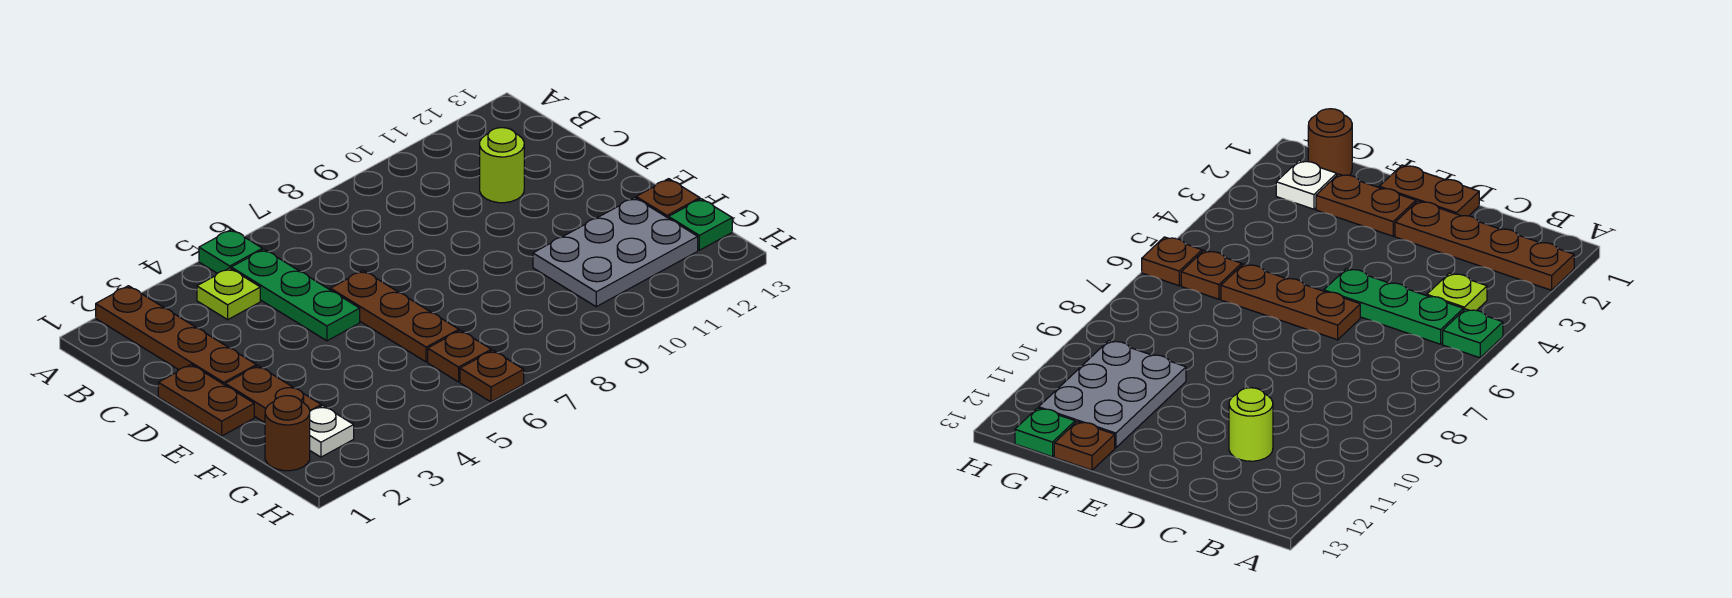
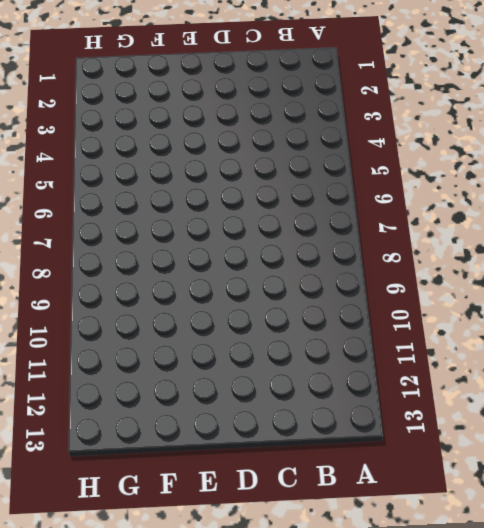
none -> brown 1x4 plate [96,286,256,385]
none -> green 1x1 plate [199,229,262,273]
none -> lime 1x1 plate [197,268,260,320]

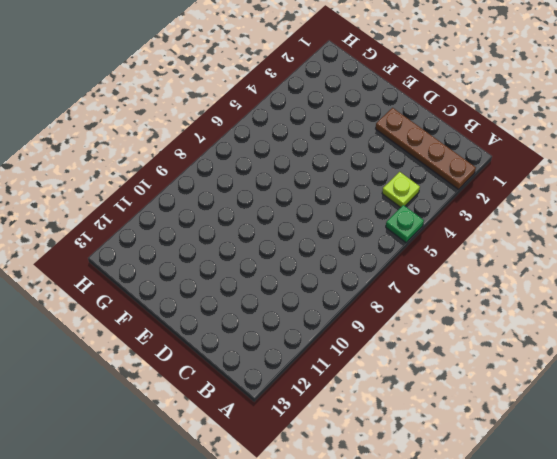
none -> green 1x3 plate [231,249,360,341]
none -> lime 1x1 round brick [480,128,524,203]
none -> brown 1x2 plate [158,365,254,436]

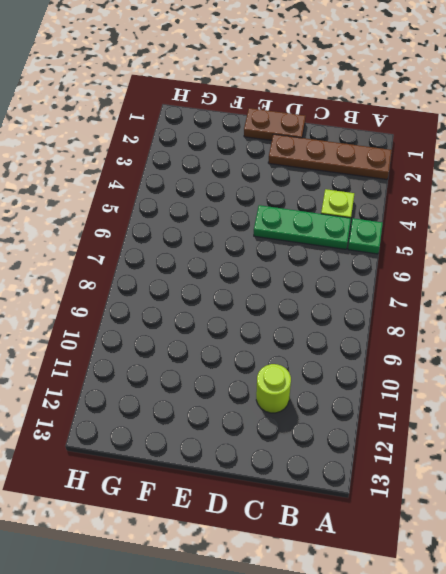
none -> brown 1x3 plate [330,270,459,362]
none -> brown 1x2 plate [225,366,321,423]
none -> grey 2x3 plate [533,198,698,307]

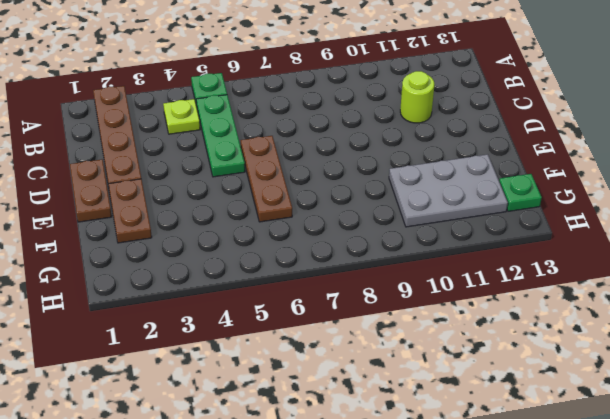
none -> brown 1x1 plate [636,179,700,218]
none -> brown 1x1 round brick [265,396,310,471]
none -> white 1x1 plate [310,406,354,457]

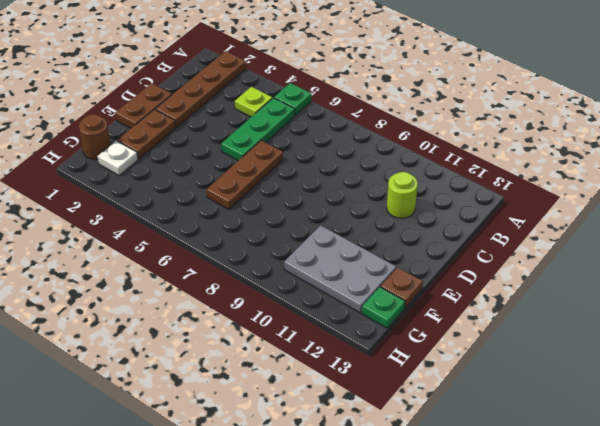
none -> brown 1x1 plate [428,330,491,382]
none -> brown 1x1 plate [460,350,524,402]

